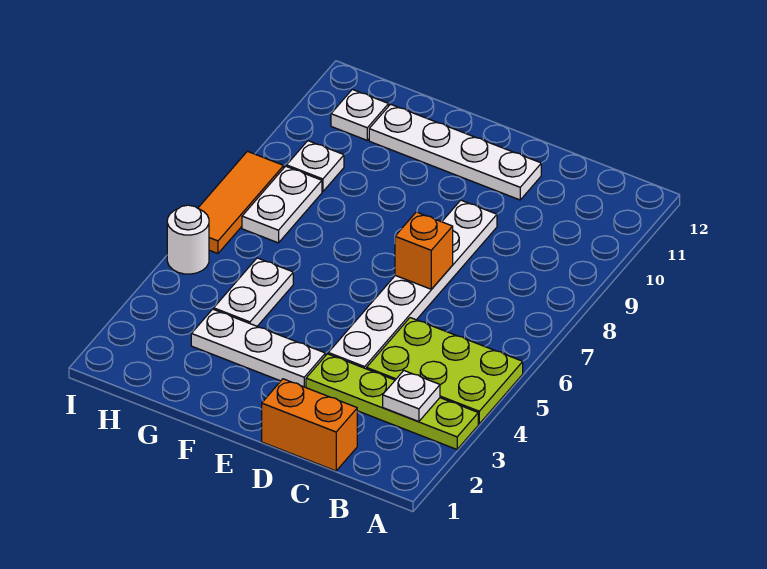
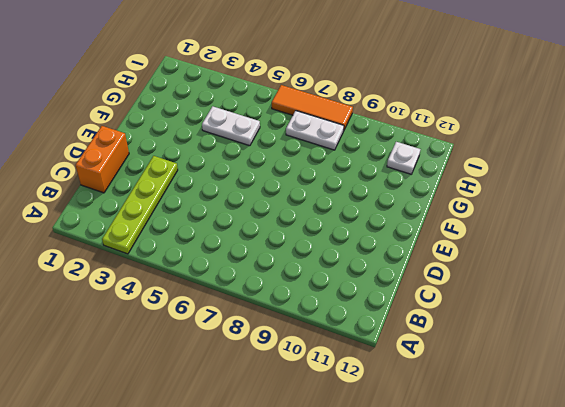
none -> lime 2x3 plate [367,318,523,424]
none -> white 1x6 plate [328,200,497,369]
none -> white 1x4 plate [369,104,541,200]

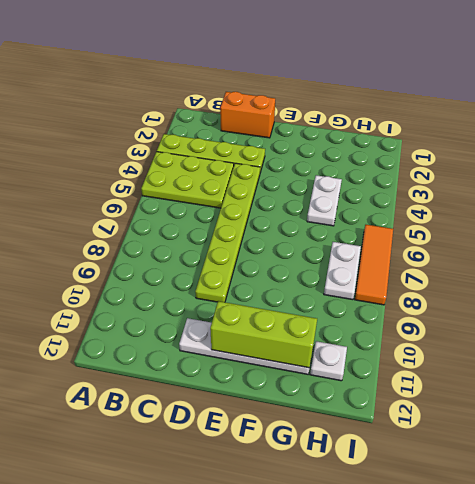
lime 1x6 plate [195,163,260,302] -> white 1x6 plate [328,200,497,369]
lime 1x3 brick [210,301,317,368] -> none
none -> white 1x3 plate [191,309,325,388]
none -> white 1x1 plate [287,141,344,192]
none -> white 1x1 round brick [167,205,209,274]

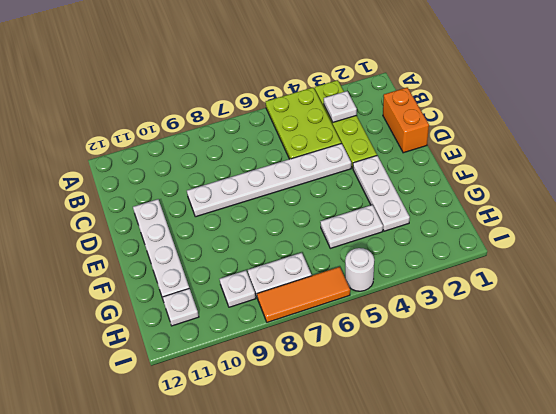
none -> orange 1x1 brick [395,212,453,289]

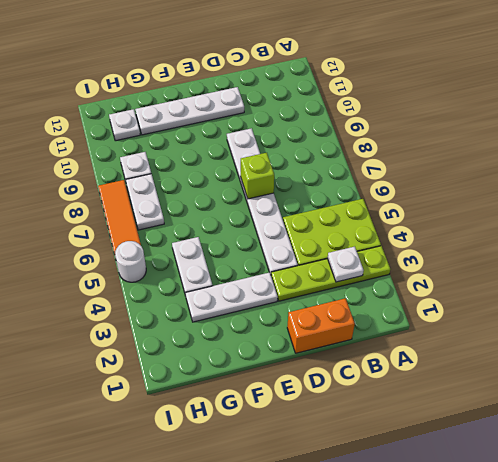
lime 1x1 brick [241,153,274,199] -> orange 1x1 brick [395,212,453,289]

